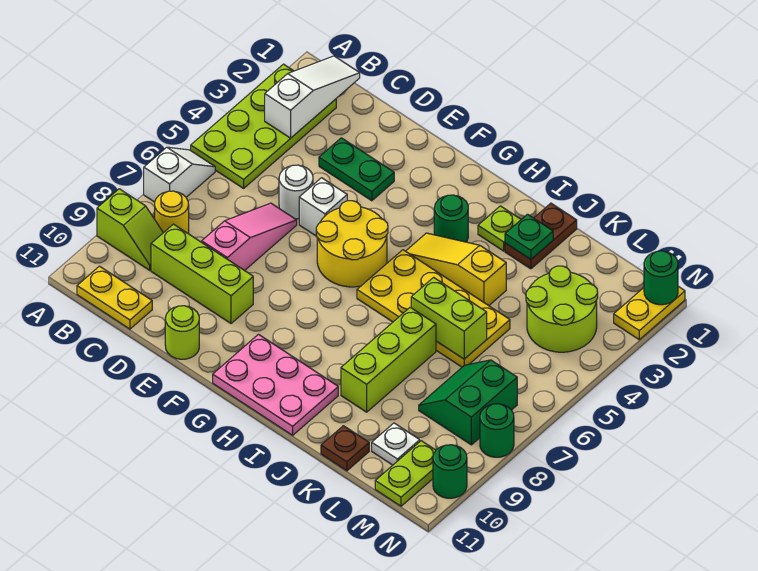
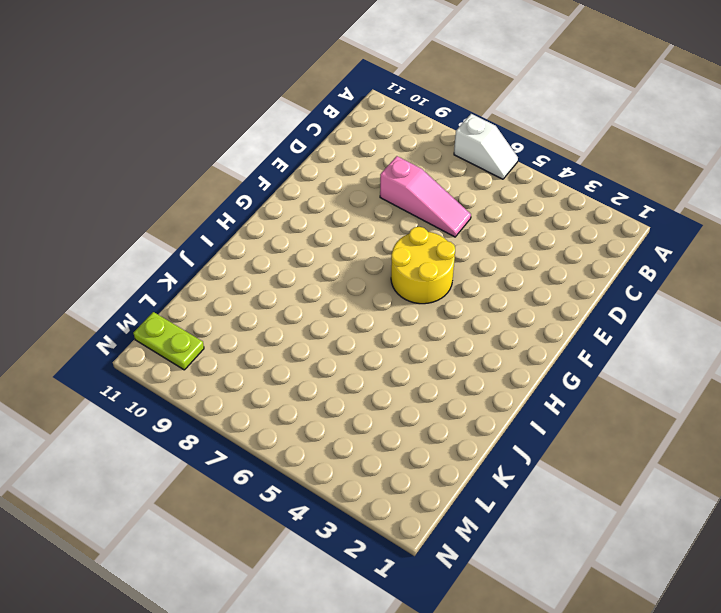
none -> lime 2x4 plate [191,64,336,188]
none -> lime 1x2 slope [97,189,163,270]
none -> yellow 1x1 round brick [155,191,189,233]
none -> yellow 1x2 plate [77,266,152,329]

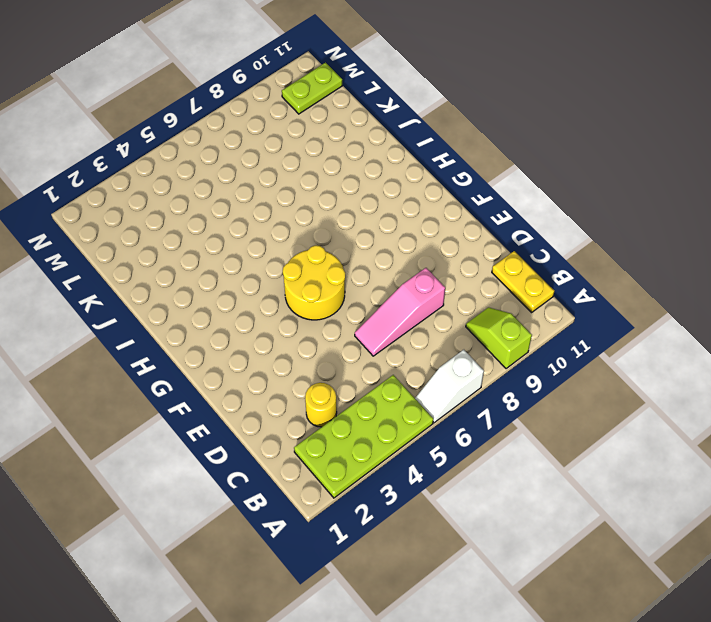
yellow 1x1 round brick [305,383,337,427] -> yellow 1x1 round brick moved to [155,191,189,233]
none -> lime 1x3 brick [151,224,253,323]
none -> green 1x2 plate [319,138,394,201]
none -> white 1x1 round brick [279,165,313,219]
none -> white 1x1 brick [299,178,347,236]

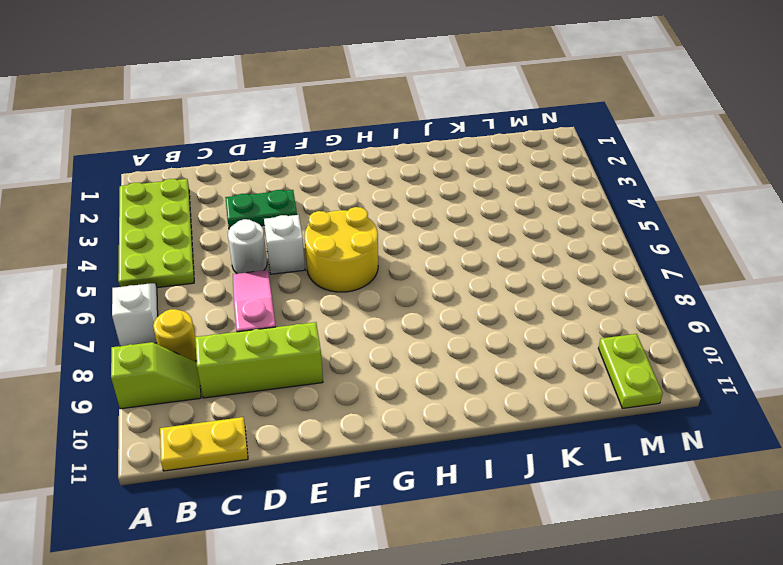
none -> lime 1x1 round brick [165,306,199,359]
none -> pink 2x3 plate [213,334,338,435]
none -> green 1x1 round brick [434,195,468,242]
none -> yellow 1x3 slope [406,233,506,306]

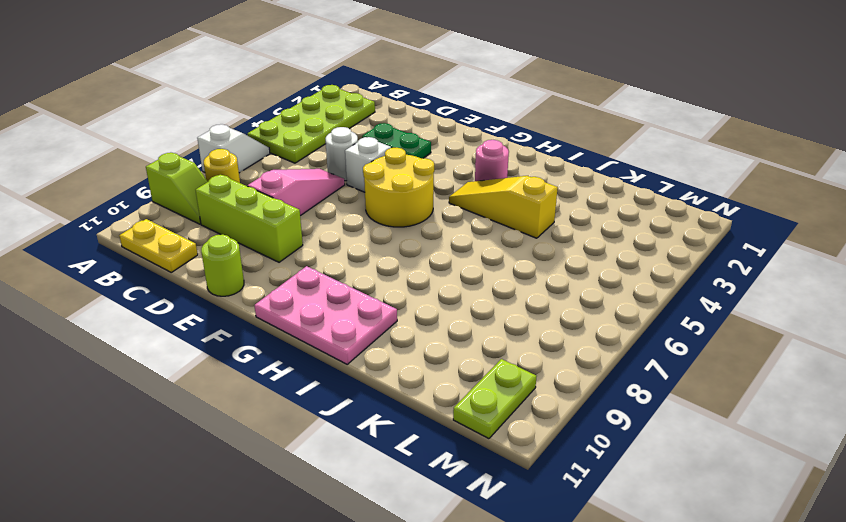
pink 1x1 round brick [475,140,509,181] -> green 1x1 round brick [434,195,468,242]
none -> yellow 2x4 plate [357,250,510,367]
none -> lime 1x1 plate [478,206,521,251]
none -> brown 1x2 plate [505,203,577,269]
none -> lime 1x3 brick [341,307,436,412]

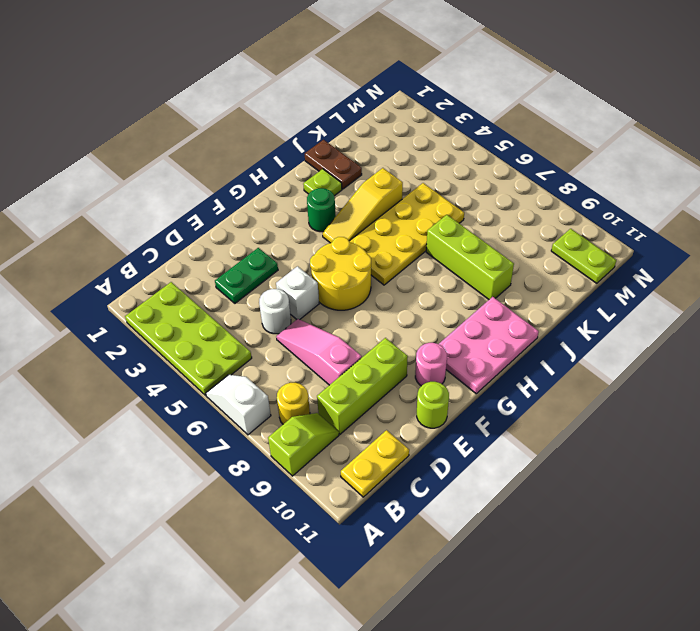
pink 1x1 round brick [415,343,447,386] -> none
none -> brown 1x1 plate [321,426,369,471]
none -> lime 2x2 round brick [526,266,598,352]
none -> green 2x2 slope [419,360,517,445]
none -> white 1x1 plate [372,423,420,465]

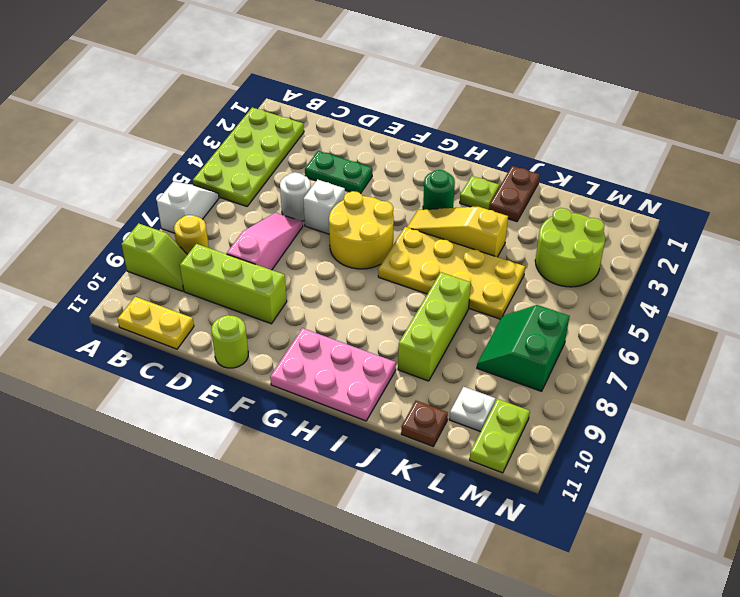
none -> yellow 1x2 plate [614,286,685,340]
none -> green 1x1 round brick [480,404,514,457]
none -> green 1x1 round brick [433,445,467,498]
none -> white 1x3 slope [265,56,360,138]

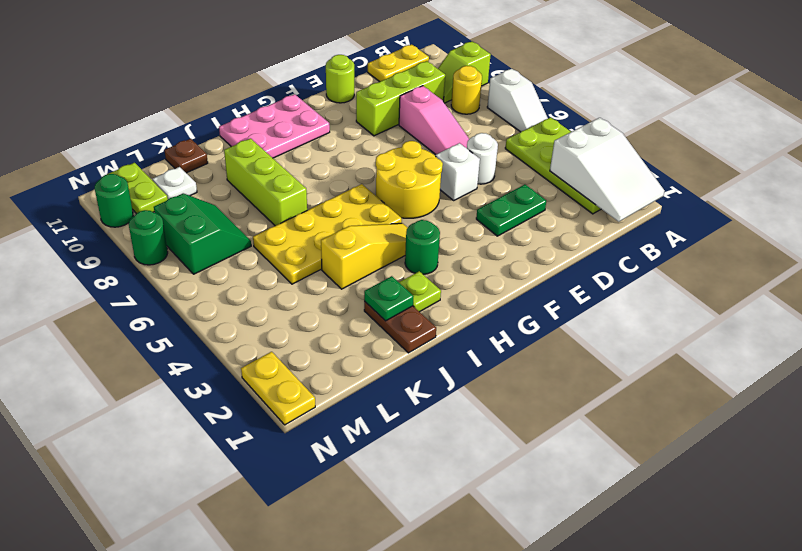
white 2x3 slope [550,118,665,222] -> white 1x3 slope [265,56,360,138]
none -> lime 2x2 round brick [526,266,598,352]
none -> lime 1x2 brick [411,277,487,359]
none -> green 1x1 round brick [644,251,678,305]

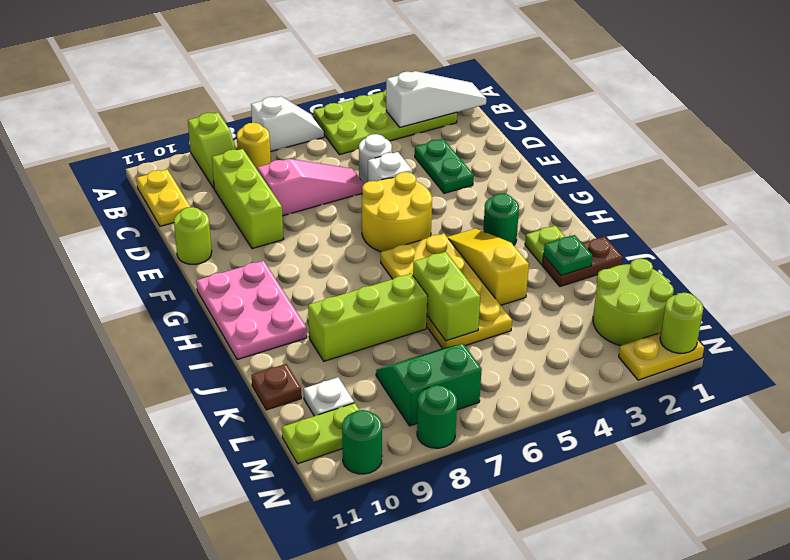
lime 2x2 round brick [593,259,674,346] -> lime 2x2 round brick moved to [526,266,598,352]
lime 1x1 round brick [660,293,703,353] -> green 1x1 round brick [644,251,678,305]

